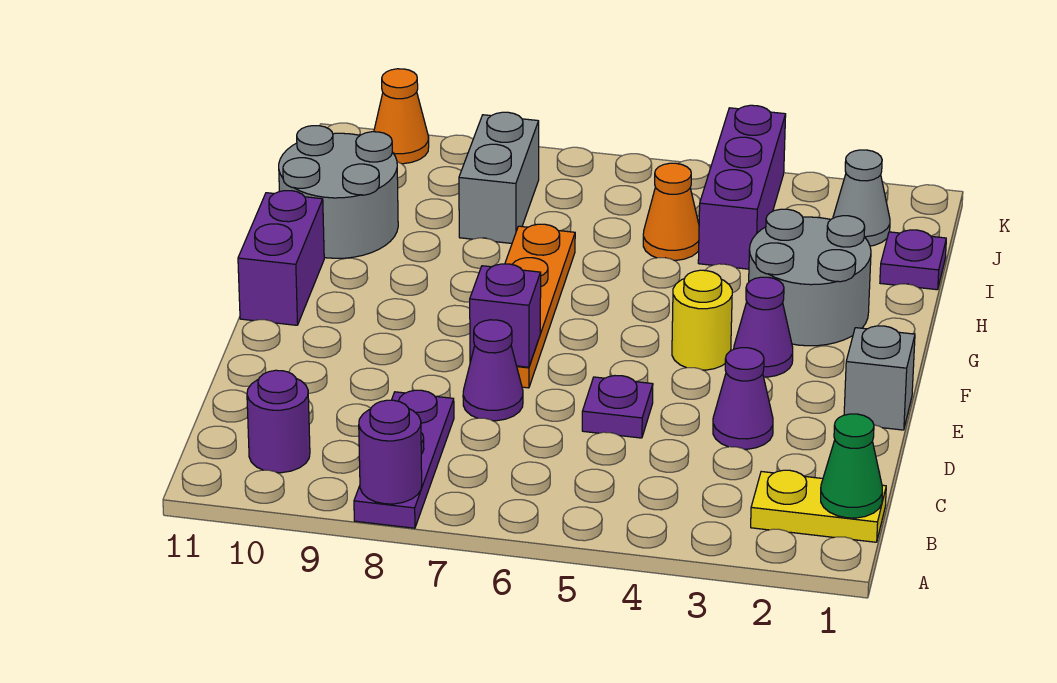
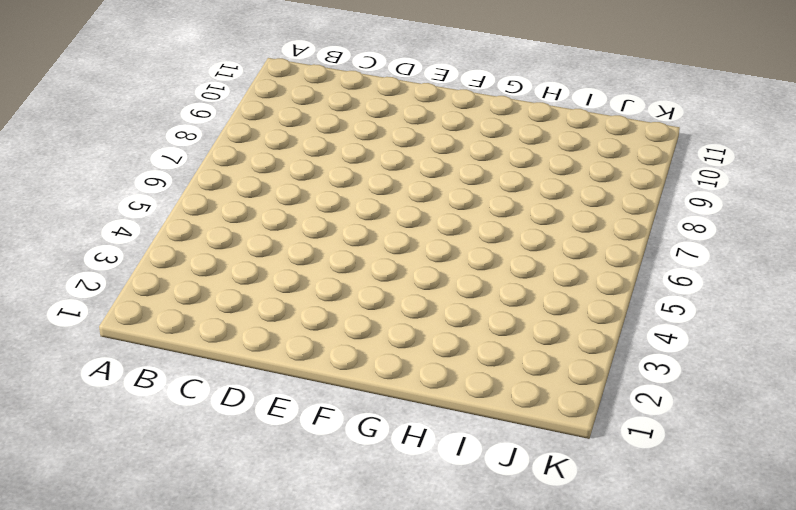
none -> purple 1x3 plate [354,390,454,528]
none -> yellow 1x2 plate [751,470,886,542]
none -> purple 1x1 round brick [247,370,310,473]

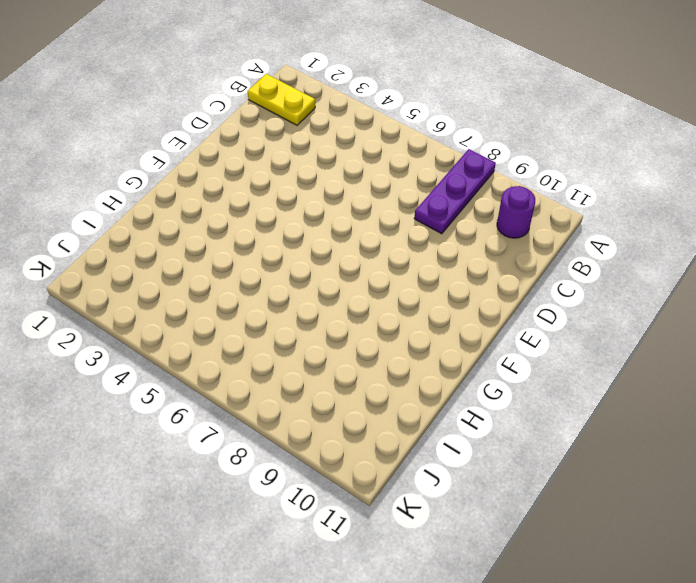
none -> purple 1x1 cone [713,348,773,449]
none -> purple 1x1 plate [582,376,653,438]
none -> purple 1x1 cone [463,320,523,421]

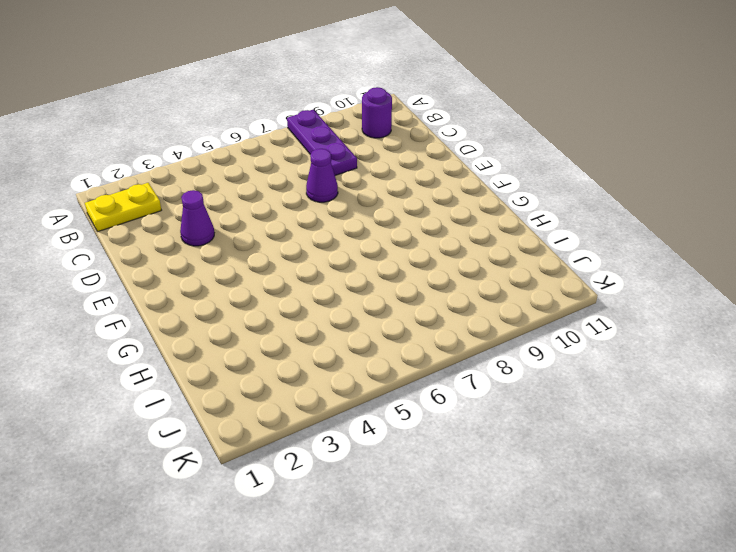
none -> purple 1x1 plate [582,376,653,438]
none -> grey 1x1 brick [844,326,915,430]
none -> orange 1x4 plate [470,224,575,388]

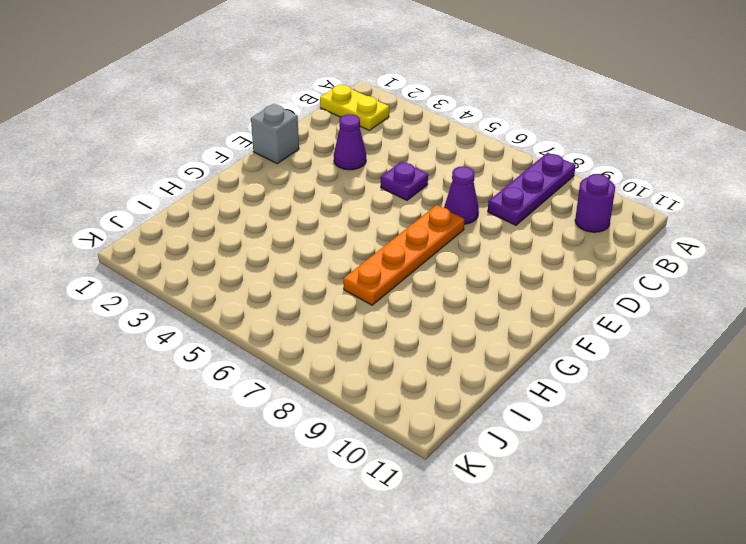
none -> purple 1x1 cone [734,277,793,377]
none -> yellow 1x1 round brick [672,270,732,370]
none -> purple 1x2 brick [238,191,324,325]

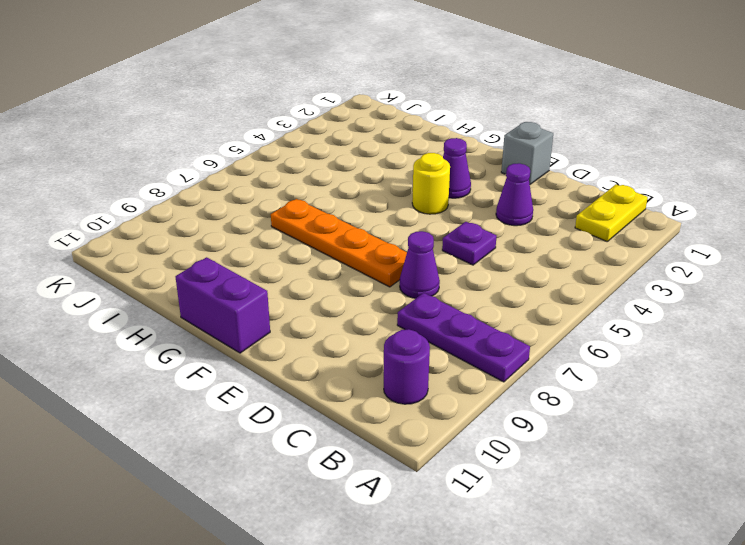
none -> grey 2x2 round brick [749,209,871,346]
none -> grey 2x2 round brick [279,126,398,258]
none -> purple 1x1 plate [880,230,946,290]

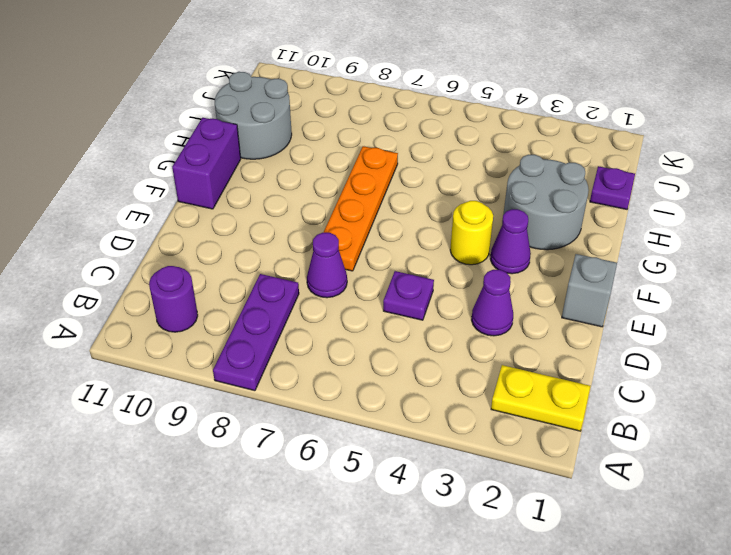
none -> purple 1x3 brick [698,105,786,269]
none -> orange 1x1 cone [643,163,699,260]
none -> grey 1x2 brick [459,112,539,243]

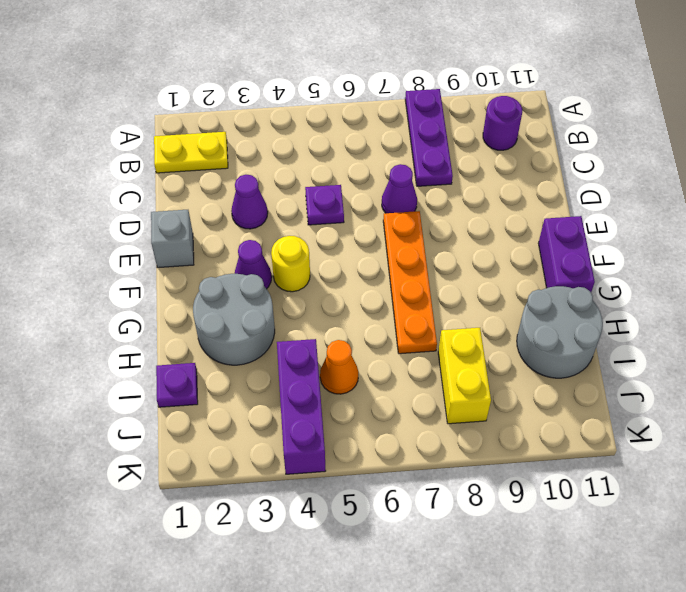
yellow 1x2 brick [438,328,491,424] -> grey 1x2 brick [459,112,539,243]
none -> grey 1x1 cone [833,150,890,246]
none -> orange 1x1 cone [374,69,429,164]
none -> purple 1x1 round brick [359,400,422,504]

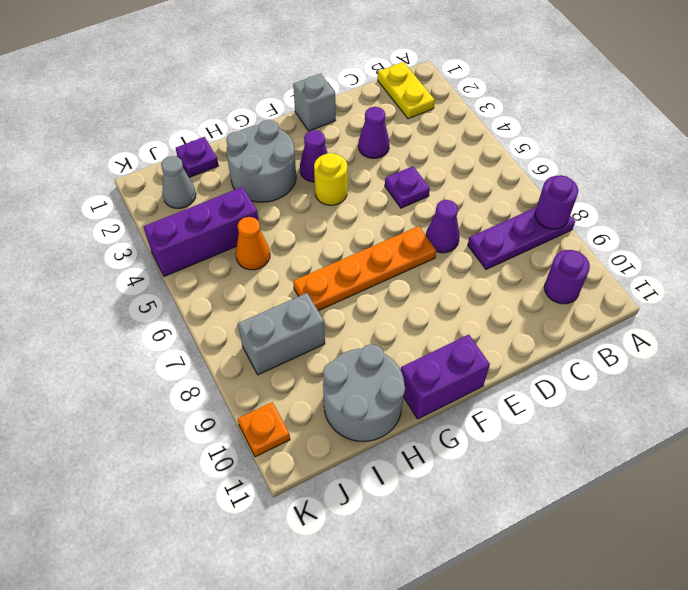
orange 1x1 plate [238,402,290,457] -> orange 1x1 cone [374,69,429,164]
none -> green 1x1 cone [821,414,883,518]
none -> purple 1x1 brick [470,264,541,367]

